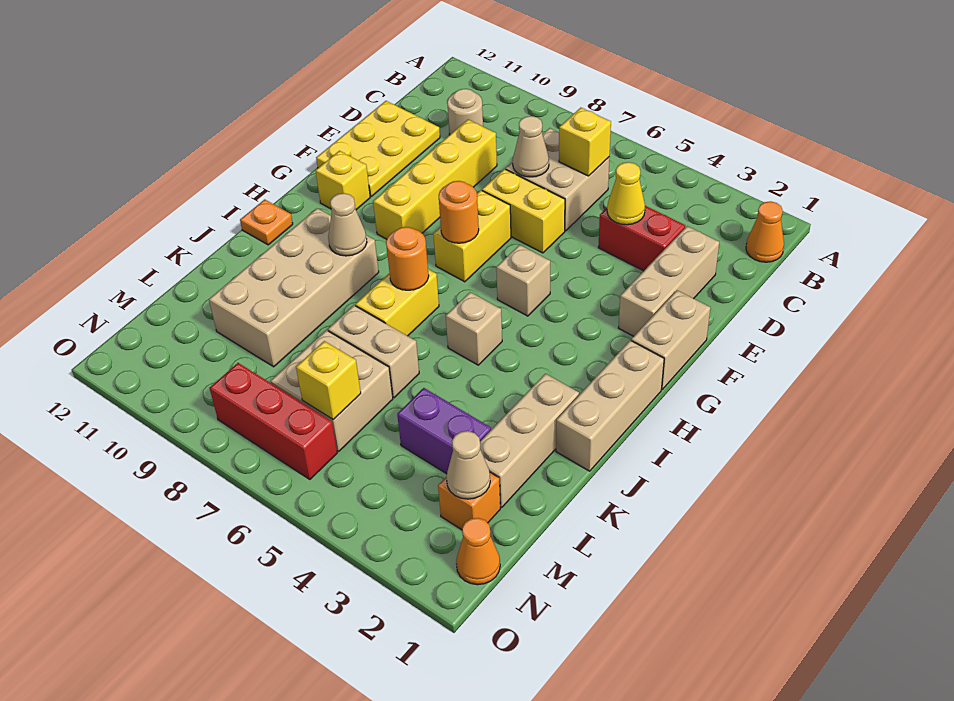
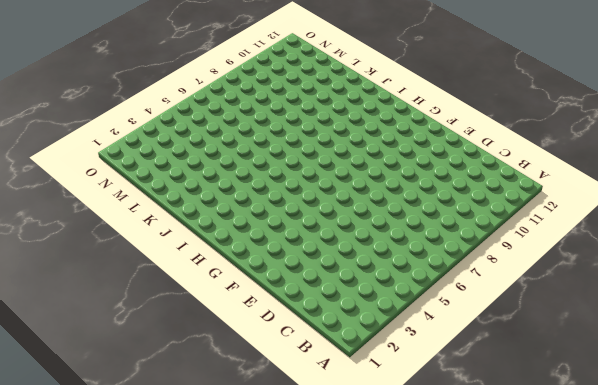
none -> orange 1x1 cone [746,201,784,262]
none -> tan 2x2 brick [505,128,610,231]
none -> tan 1x1 round brick [447,89,483,135]
none -> tan 1x3 brick [619,226,719,336]

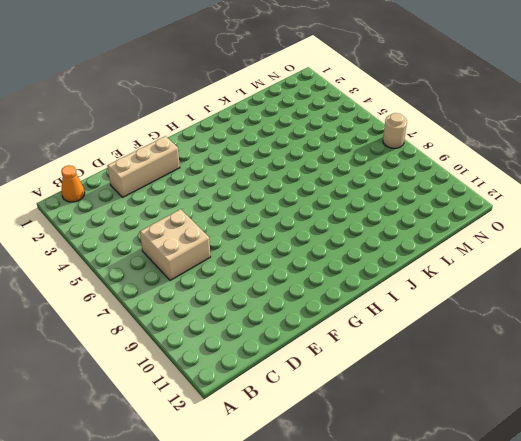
tan 1x1 round brick [383,113,407,148] -> tan 1x1 round brick moved to [447,89,483,135]
none -> red 1x2 brick [598,206,685,271]
none -> yellow 1x4 brick [373,120,497,239]
none -> yellow 2x3 plate [316,101,440,196]
none -> yellow 1x2 brick [482,169,565,253]

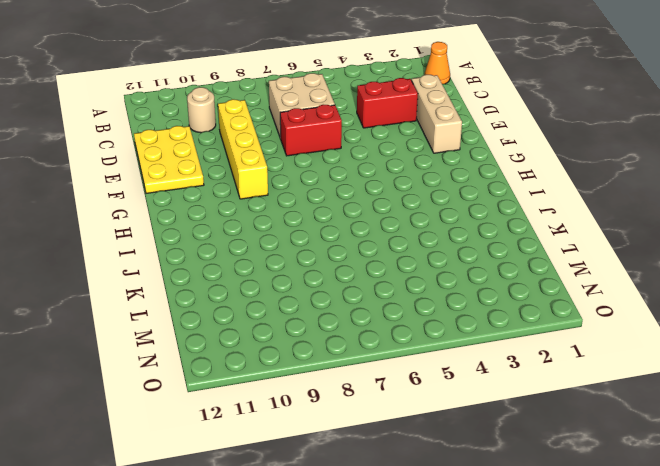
red 1x2 brick [280,105,342,156] -> yellow 1x2 brick [482,169,565,253]
none -> tan 1x2 brick [631,290,711,389]
none -> yellow 1x2 brick [433,190,511,282]
none -> tan 1x1 brick [496,245,550,316]
none -> yellow 1x1 brick [316,151,370,210]

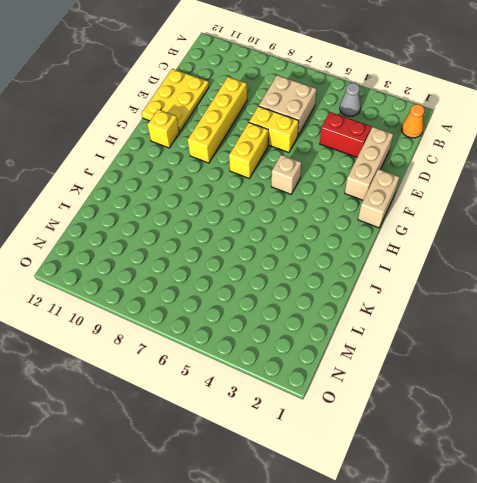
grey 1x1 cone [340,83,361,116] -> none
none -> tan 1x1 round brick [447,89,483,135]
none -> tan 1x3 brick [556,340,664,471]
none -> tan 1x1 brick [446,292,502,365]
none -> yellow 1x2 brick [355,269,439,336]

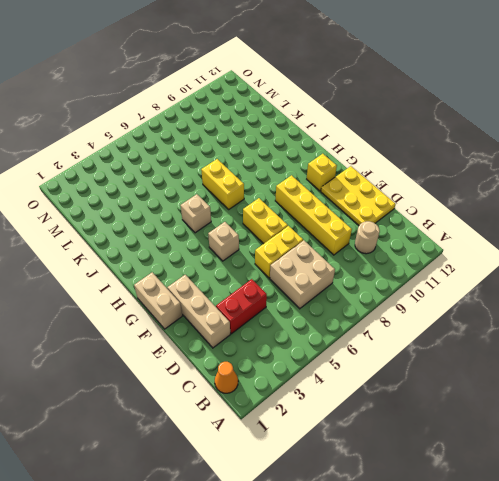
none -> tan 1x3 brick [556,340,664,471]
none -> tan 2x4 brick [209,208,379,367]
none -> orange 1x1 plate [240,200,293,245]
none -> tan 1x3 brick [480,374,579,508]

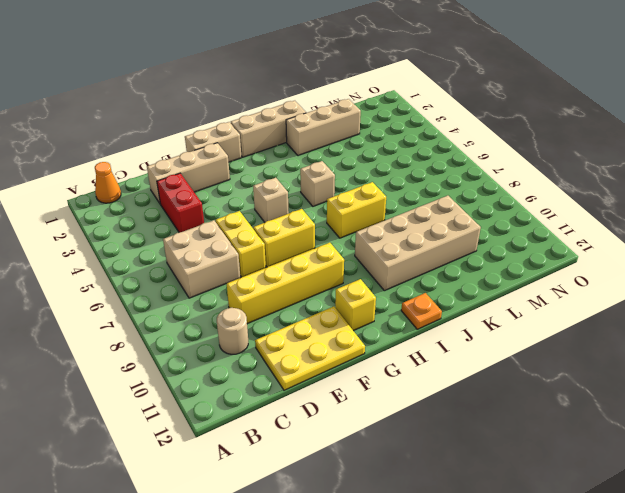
none -> tan 1x2 brick [328,305,419,398]
none -> purple 1x2 brick [397,388,491,474]
none -> tan 2x2 brick [271,330,393,451]
none -> orange 1x1 brick [438,473,500,530]

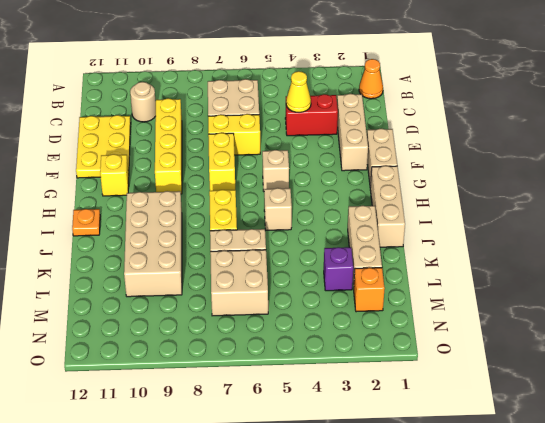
purple 1x1 brick [324,247,353,291] -> purple 1x2 brick [397,388,491,474]
none -> orange 1x1 cone [456,518,500,585]
none -> red 1x3 brick [210,363,337,479]
none -> yellow 1x1 brick [559,108,611,176]
none -> tan 1x1 cone [513,116,549,177]

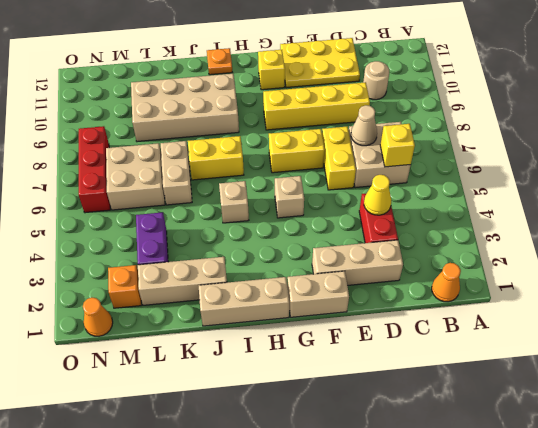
none -> orange 1x1 round brick [439,181,479,243]
none -> orange 1x1 round brick [386,227,429,290]
none -> tan 1x1 cone [328,193,367,256]
none -> tan 1x1 cone [446,431,490,499]

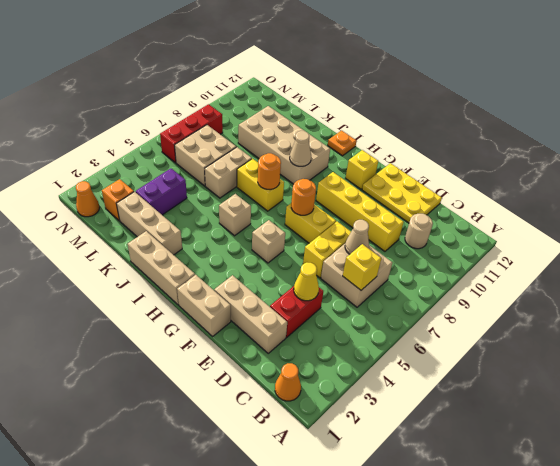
none -> tan 1x1 cone [446,431,490,499]
none -> yellow 1x1 brick [296,341,361,420]

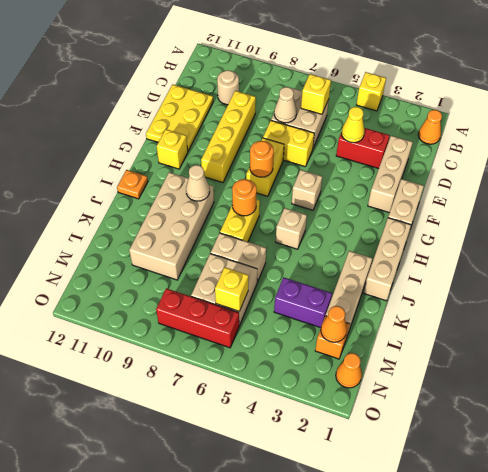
yellow 1x1 brick [356,72,386,111] -> none
orange 1x1 cone [321,306,347,342] -> tan 1x1 cone [446,431,490,499]

